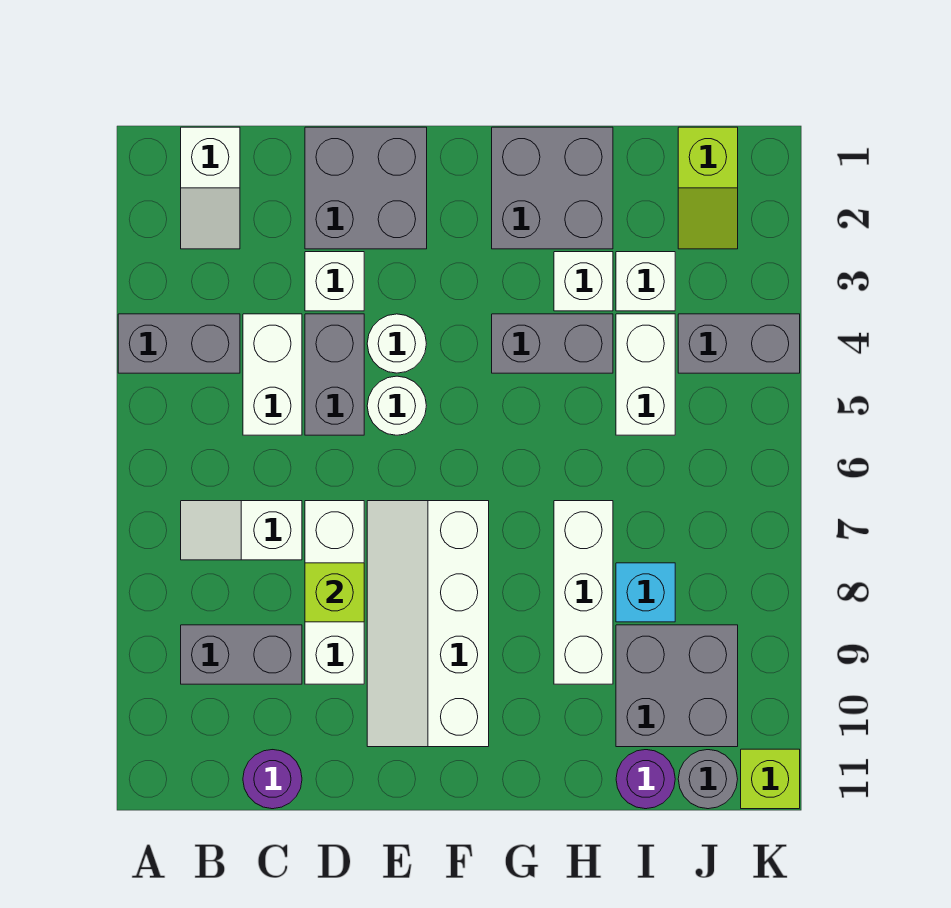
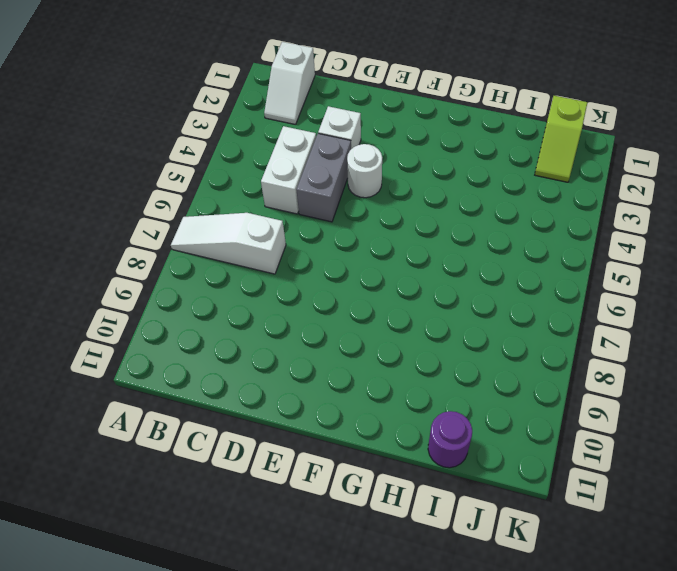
white 1x3 slope [171,213,286,274] -> white 1x2 slope [181,501,302,560]
none -> grey 1x2 brick [118,314,240,373]
none -> grey 1x2 brick [181,625,302,684]
none -> purple 1x1 round brick [243,750,302,809]

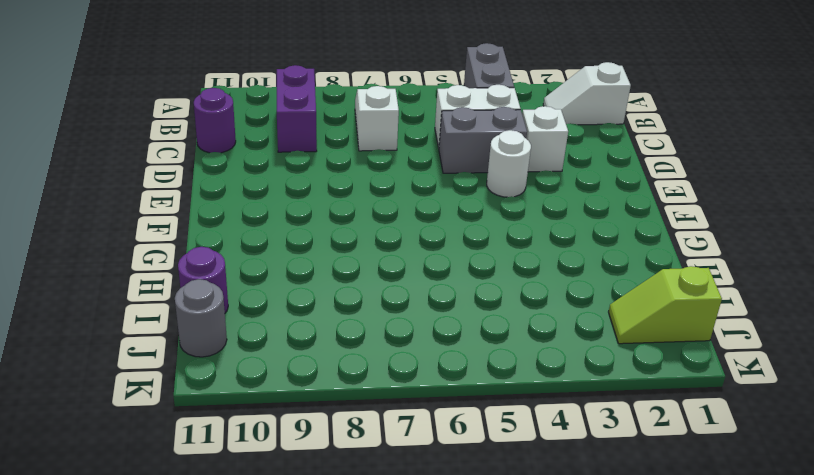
purple 1x2 brick [277,65,317,152] -> grey 1x2 brick [181,625,302,684]
none -> grey 2x2 brick [305,127,427,249]
none -> white 1x3 brick [305,501,364,684]
none -> white 1x1 round brick [367,376,426,435]

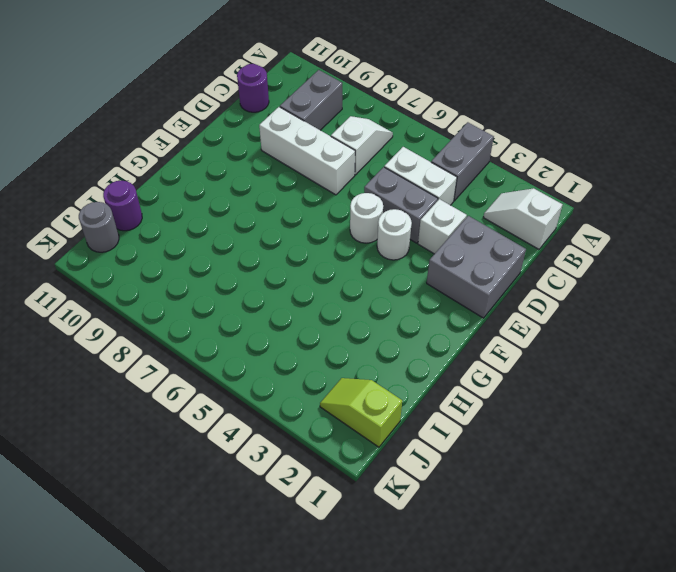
none -> white 2x4 slope [367,501,489,747]
none -> grey 2x2 brick [492,127,613,249]
none -> grey 1x2 brick [492,314,613,373]

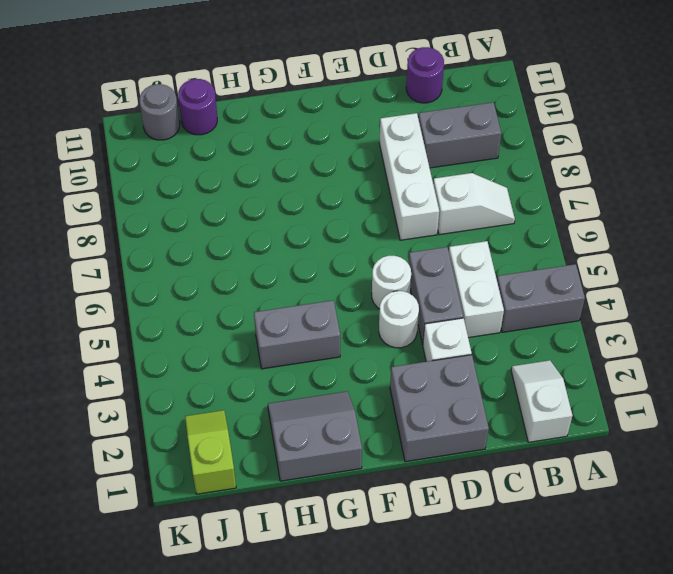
grey 2x2 slope [268,391,362,481] -> grey 2x2 brick [492,127,613,249]
none -> white 2x4 slope [367,501,489,747]
none -> white 1x1 brick [554,252,613,311]
none -> white 1x3 brick [554,501,613,684]

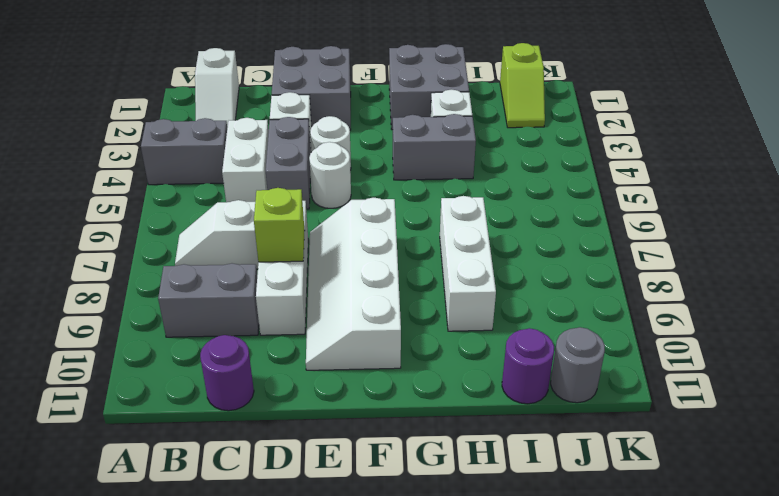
none -> white 1x1 brick [616,252,675,311]
none -> white 1x2 brick [616,314,675,435]
none -> cyan 1x1 brick [616,563,675,622]

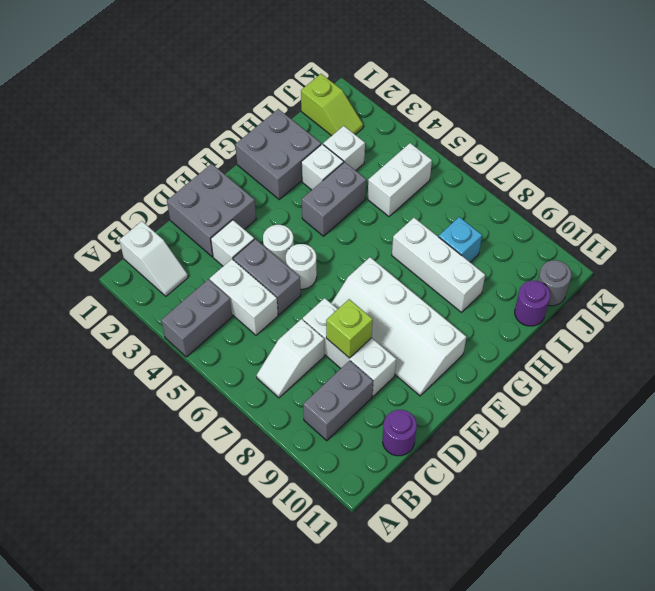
white 1x2 brick [368,143,432,216] -> white 1x2 brick turned to [616,314,675,435]
none -> grey 2x2 brick [616,625,738,747]
none -> grey 1x2 brick [678,314,800,373]
none -> lime 1x1 brick [741,749,800,809]

